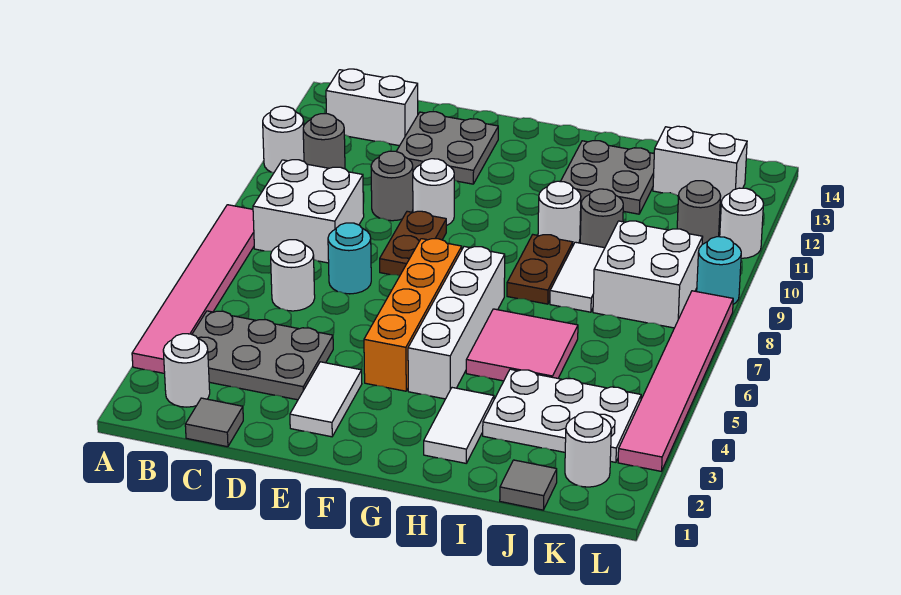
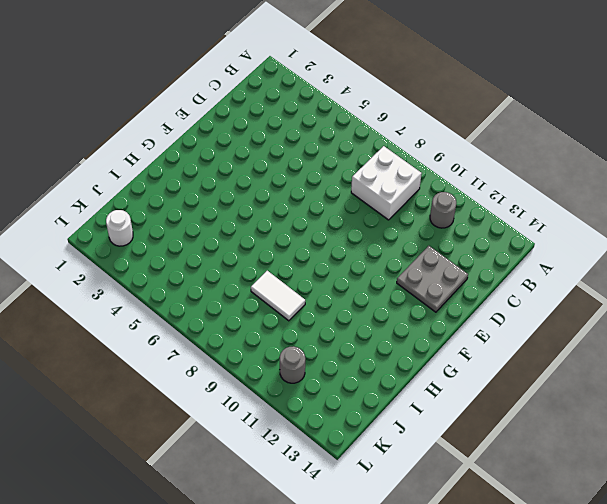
none -> pink 1x6 tile [132,205,254,374]
none -> white 1x1 round brick [263,106,304,172]
none -> white 1x1 round brick [163,334,210,407]
none -> grey 2x3 plate [192,311,333,400]

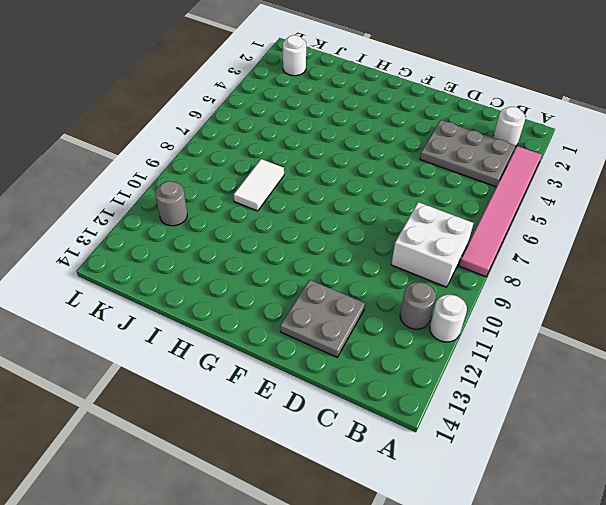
none -> white 1x2 brick [326,69,418,146]
none -> grey 1x1 tile [185,398,243,447]
none -> white 1x1 round brick [271,240,315,311]
none -> cyan 1x1 round brick [328,223,371,294]

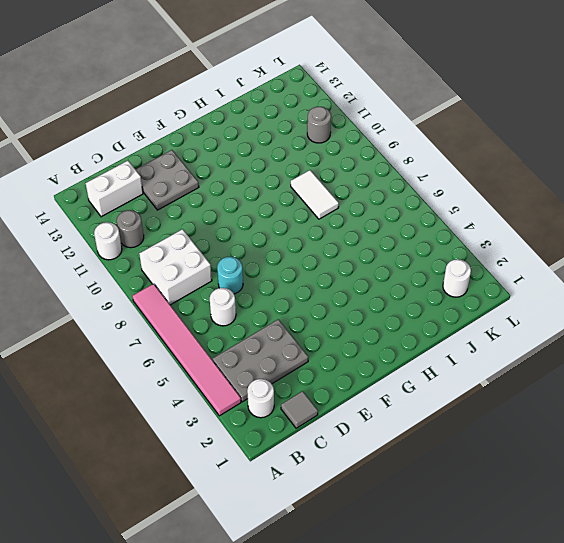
none -> grey 1x1 round brick [371,151,413,221]
none -> white 1x2 tile [290,362,362,437]
none -> brown 1x2 plate [380,211,446,276]
none -> white 1x1 round brick [413,159,454,226]

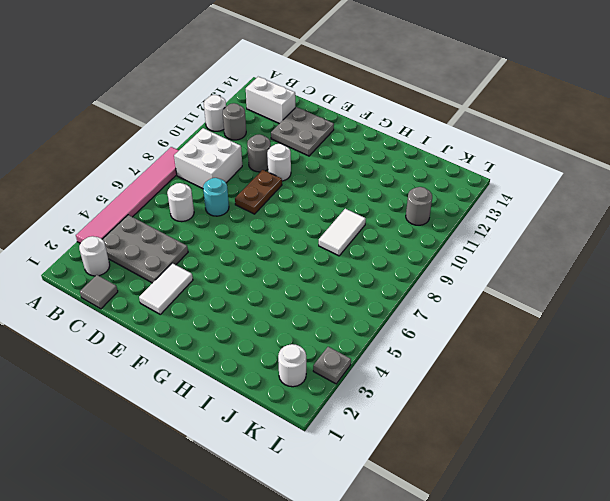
grey 1x1 plate [313,347,351,384] -> pink 1x6 tile [618,291,733,471]
none -> orange 1x4 brick [364,239,462,391]
none -> white 1x4 brick [408,247,505,399]
none -> white 1x2 tile [424,388,494,463]
none -> pink 2x2 tile [466,309,578,381]

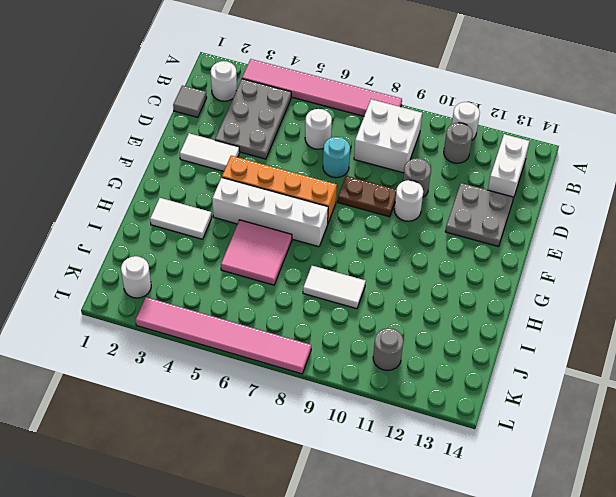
none -> brown 1x2 plate [507,235,573,304]
none -> white 1x1 round brick [538,181,581,245]
none -> grey 2x2 plate [560,141,654,214]
none -> white 2x3 plate [483,369,641,462]

